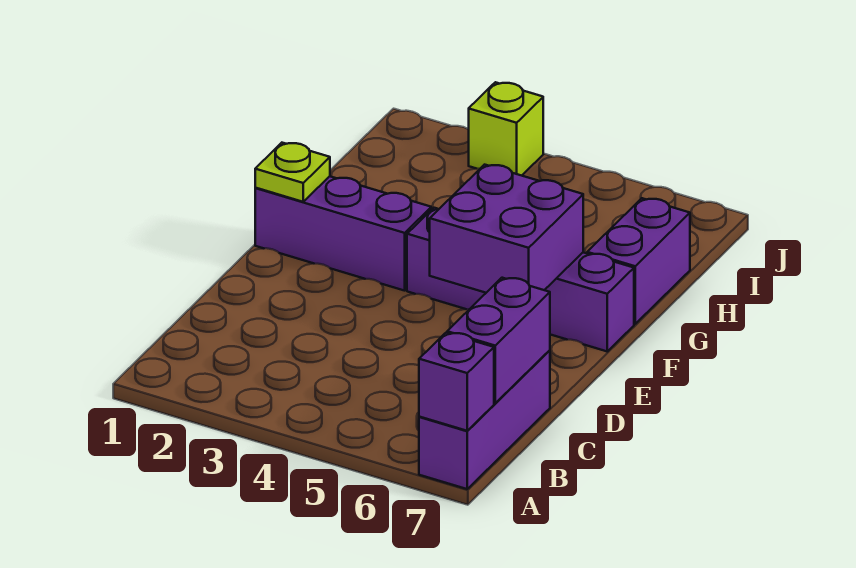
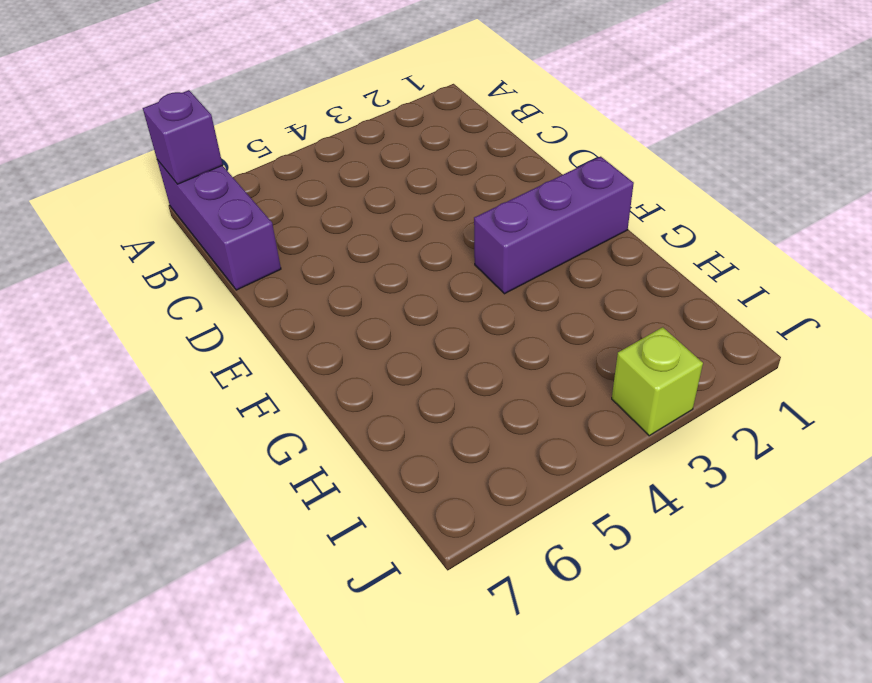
none -> purple 1x4 brick [407,208,634,351]
none -> purple 1x2 brick [587,198,690,324]

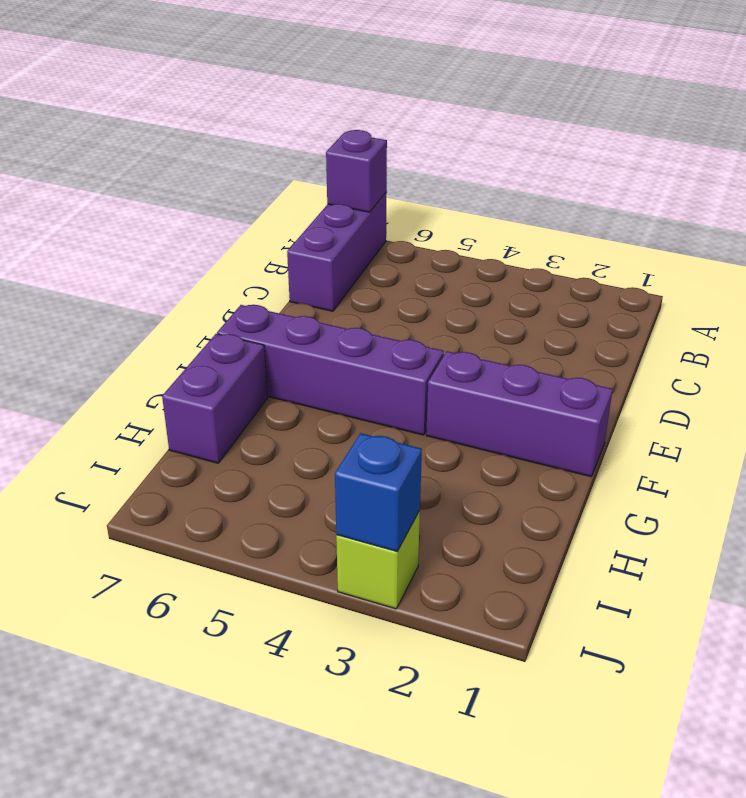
blue 1x1 brick [335,433,422,551] -> none
none -> purple 1x2 brick [447,278,550,403]
none -> purple 2x2 brick [430,165,583,293]

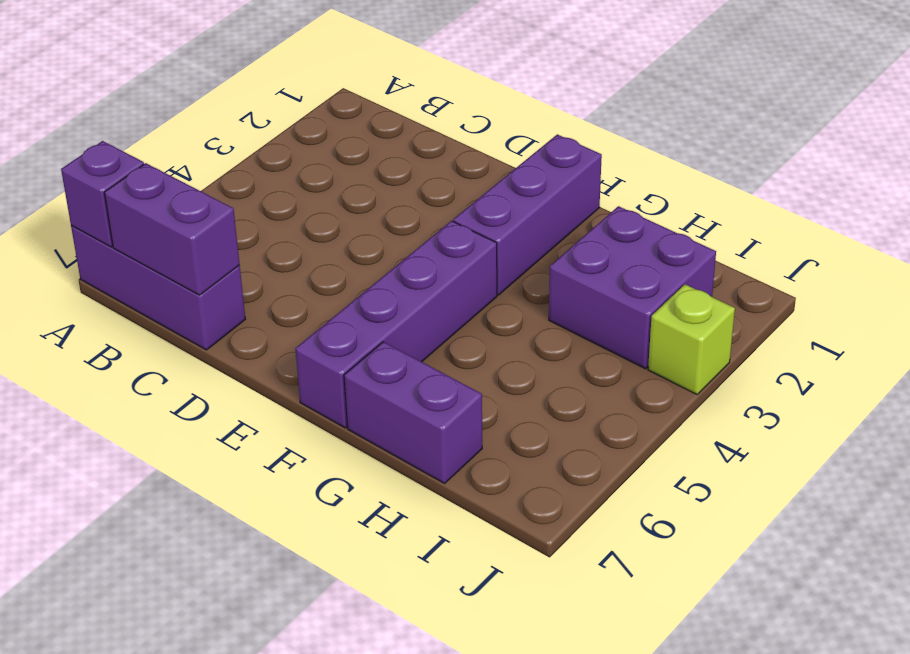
purple 2x2 brick [549,206,716,369] -> purple 2x2 brick moved to [430,165,583,293]
none -> lime 1x1 plate [255,143,330,202]

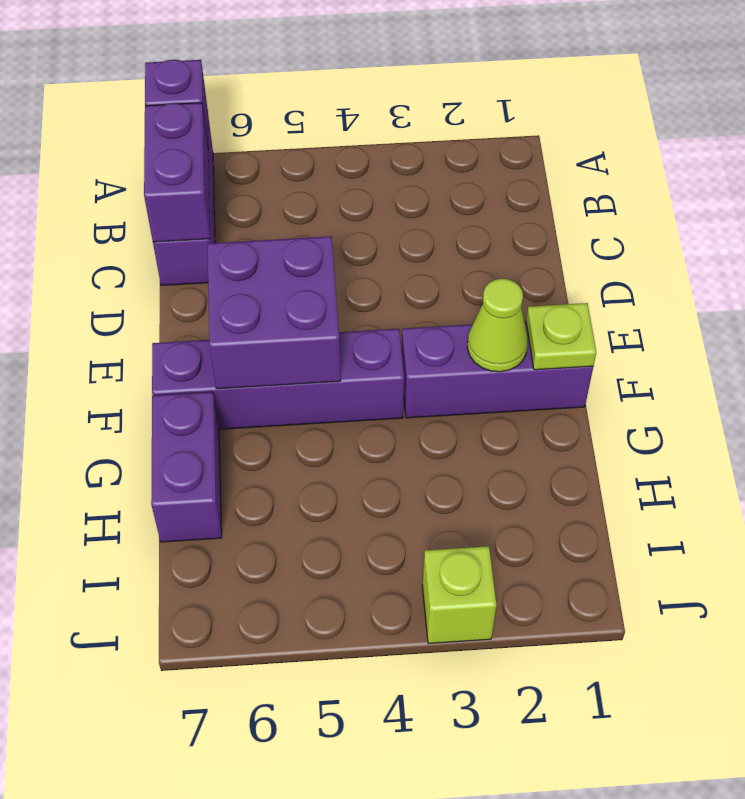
lime 1x1 cone [467,279,528,372] -> none

